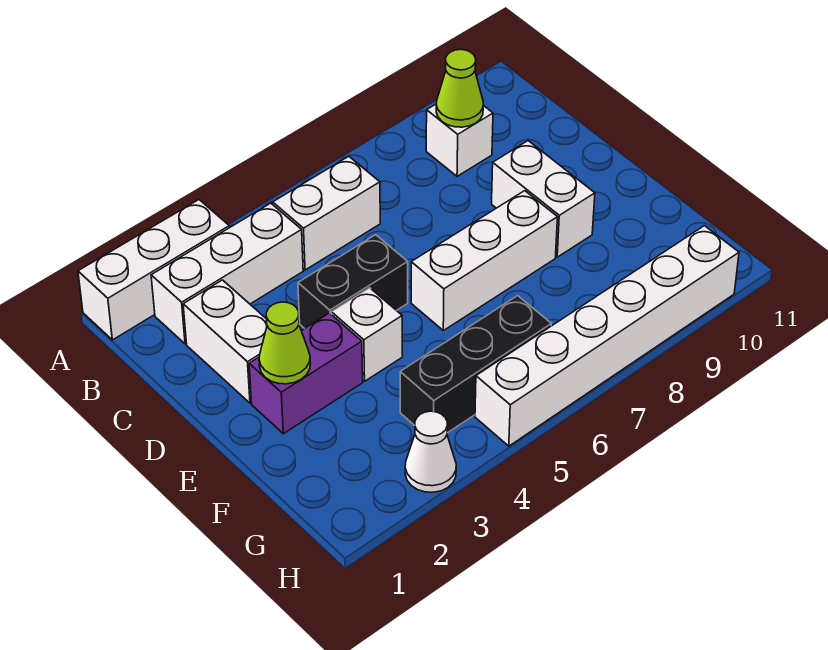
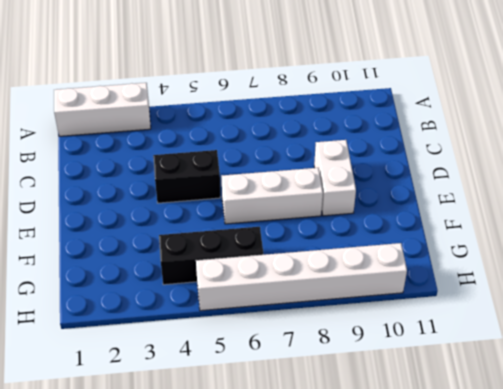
none -> white 1x3 brick [151,203,303,344]
none -> white 1x2 brick [273,156,380,270]
none -> white 1x1 brick [426,104,493,176]

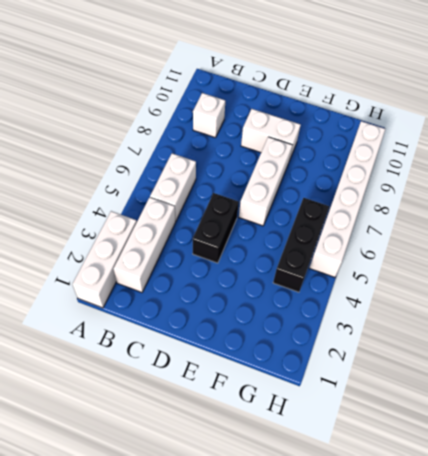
none -> white 1x2 brick [183,280,267,403]
none -> purple 1x2 brick [249,313,363,434]
none -> white 1x1 brick [331,288,402,381]

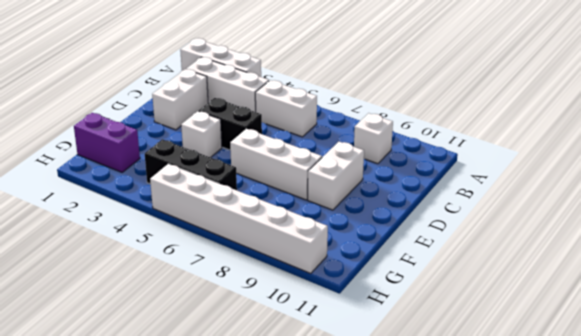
purple 1x2 brick [74,113,140,172] -> purple 1x2 brick moved to [249,313,363,434]
none -> white 1x1 cone [405,411,456,492]
none -> lime 1x1 cone [436,49,483,127]
none -> lime 1x1 cone [259,302,310,384]

